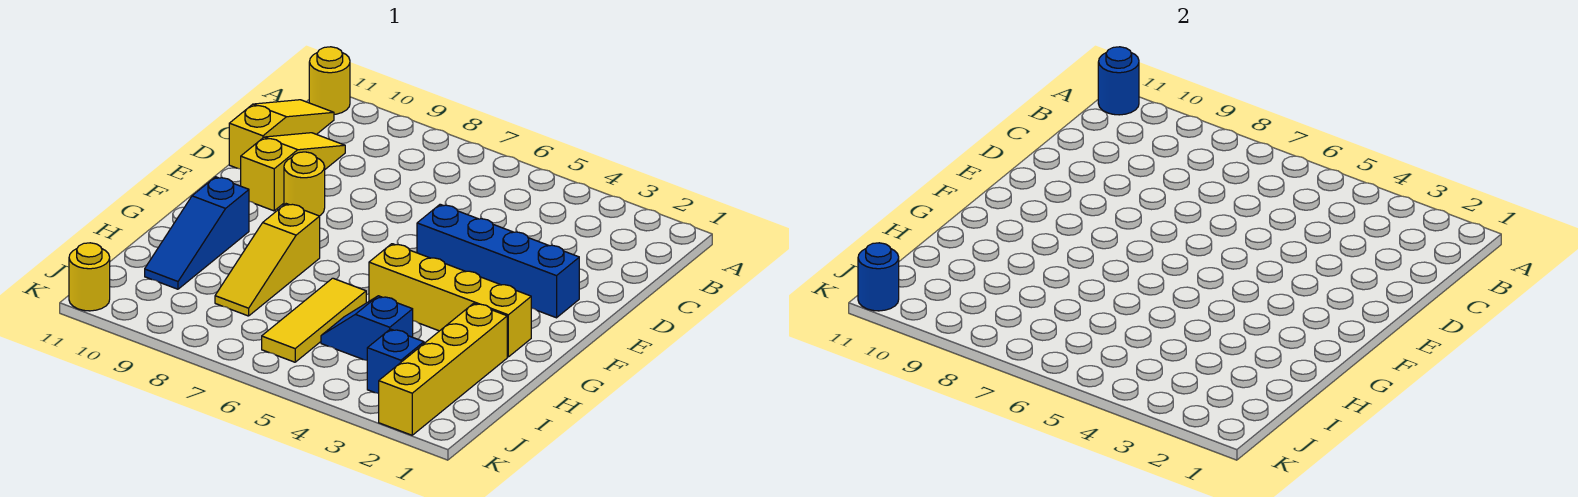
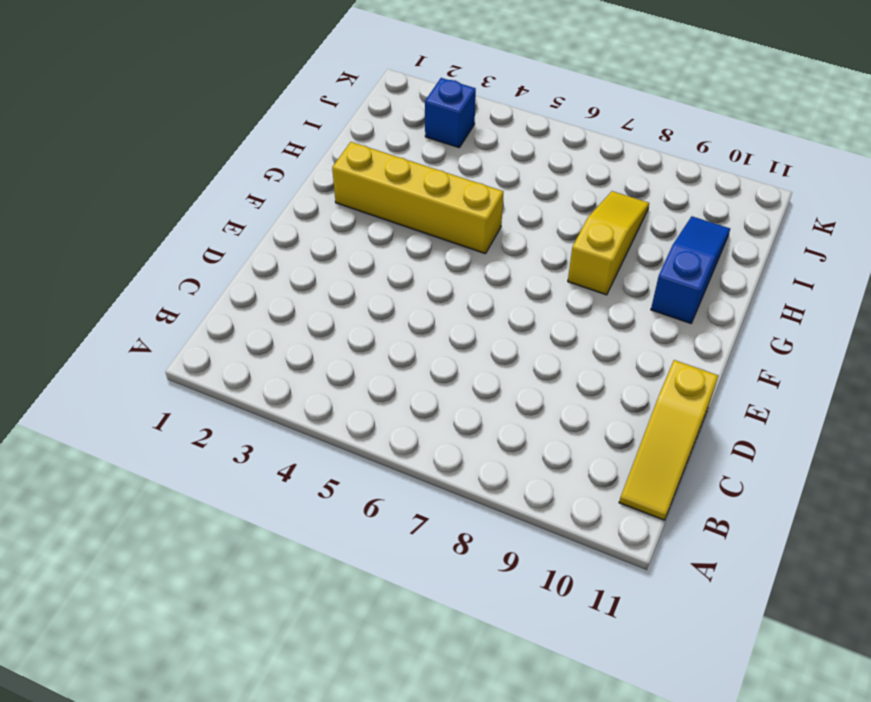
none -> yellow 1x1 round brick [309,47,350,114]
none -> yellow 1x3 slope [241,133,345,211]
none -> blue 1x4 brick [417,204,579,318]

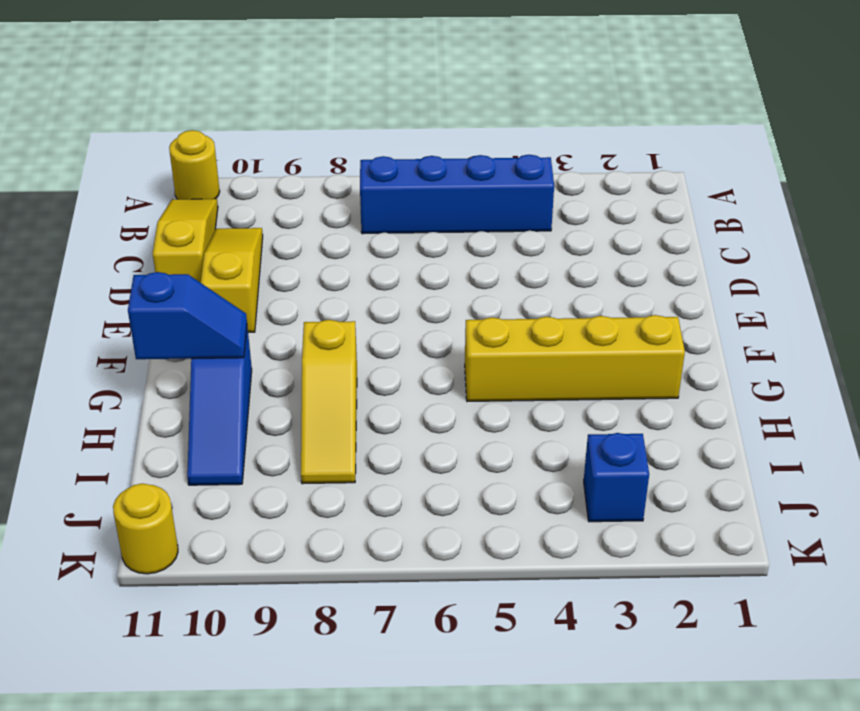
blue 1x4 brick [360,155,554,234] -> blue 1x4 brick moved to [417,204,579,318]
blue 1x2 slope [128,272,247,359] -> blue 1x2 slope turned to [321,296,413,360]
none -> yellow 1x1 round brick [284,152,325,216]
none -> yellow 1x4 brick [379,303,507,435]
none -> yellow 1x3 tile [262,278,366,362]

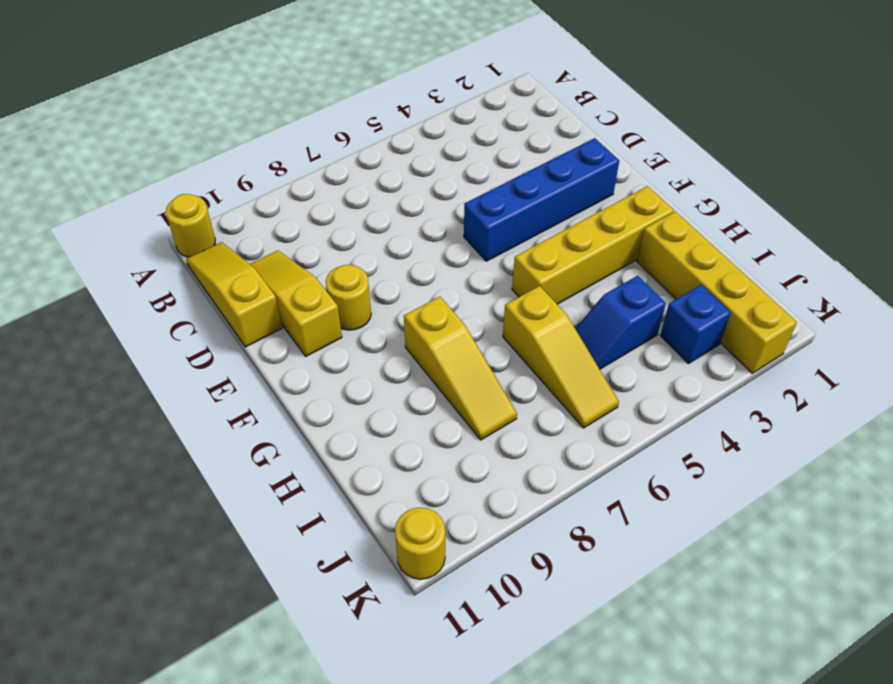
yellow 1x3 slope [503,286,619,428] -> yellow 1x3 tile [262,278,366,362]
none -> blue 1x3 slope [145,177,249,289]
none -> blue 1x1 round brick [1098,47,1139,115]
none -> blue 1x1 round brick [858,243,899,311]

